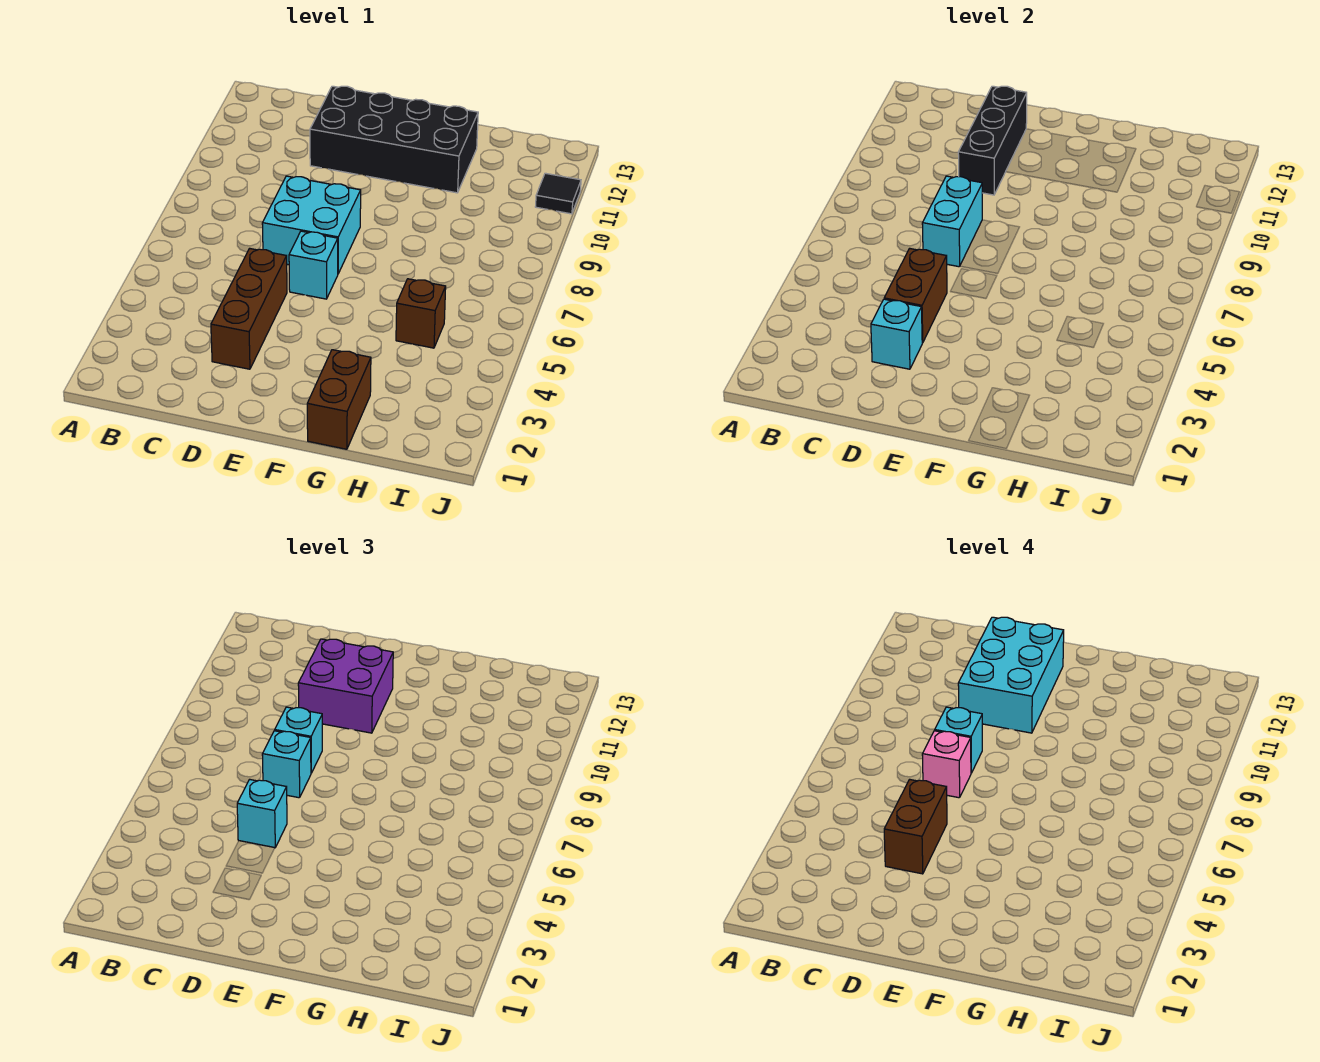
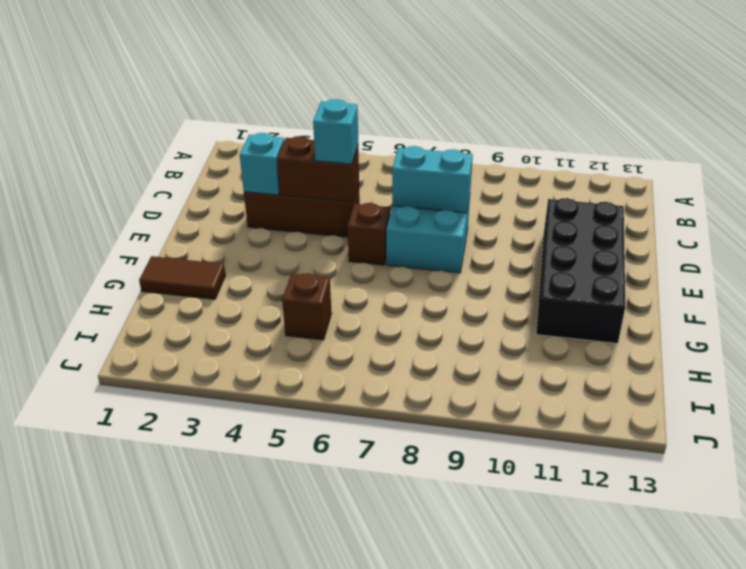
brown 1x1 brick [348,203,390,265] -> cyan 1x1 brick [289,231,338,299]
brown 1x2 tile [139,256,226,299] -> brown 1x2 brick [307,350,371,449]
none -> black 1x1 tile [535,173,581,214]
none -> black 1x3 brick [958,86,1027,195]
none -> cyan 1x1 brick [262,731,311,798]

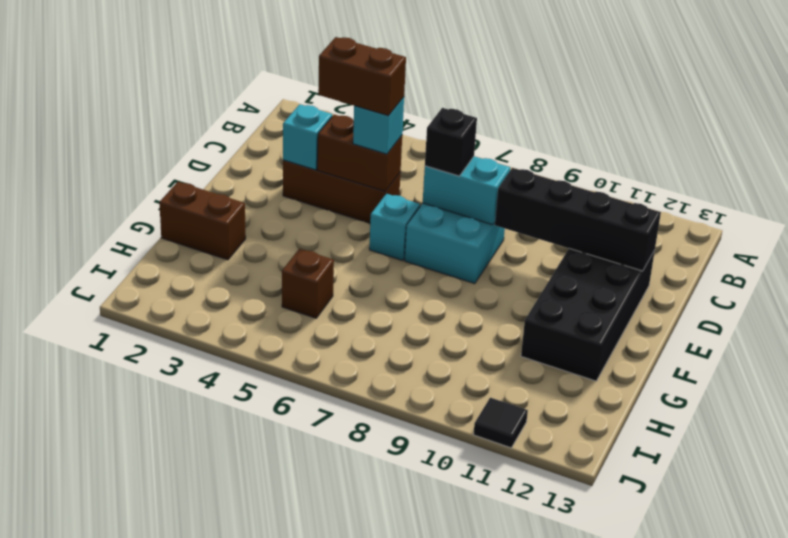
black 1x1 brick [425,108,477,176] -> cyan 1x1 brick [262,731,311,798]
black 1x4 brick [495,168,661,271] -> black 1x3 brick [958,86,1027,195]
none -> cyan 1x1 brick [275,707,322,773]
none -> purple 2x2 brick [298,639,393,733]
none -> pink 1x1 brick [922,731,971,798]

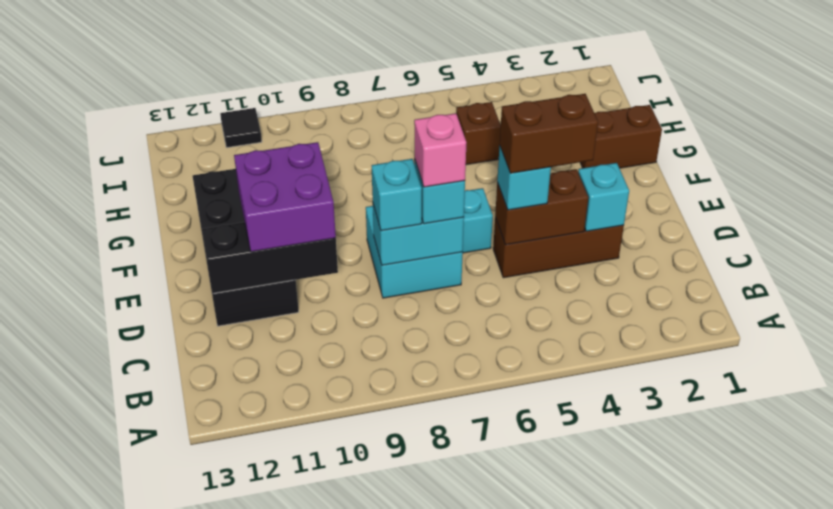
none -> cyan 1x1 brick [935,707,982,773]
none -> cyan 2x3 brick [958,617,1064,733]

